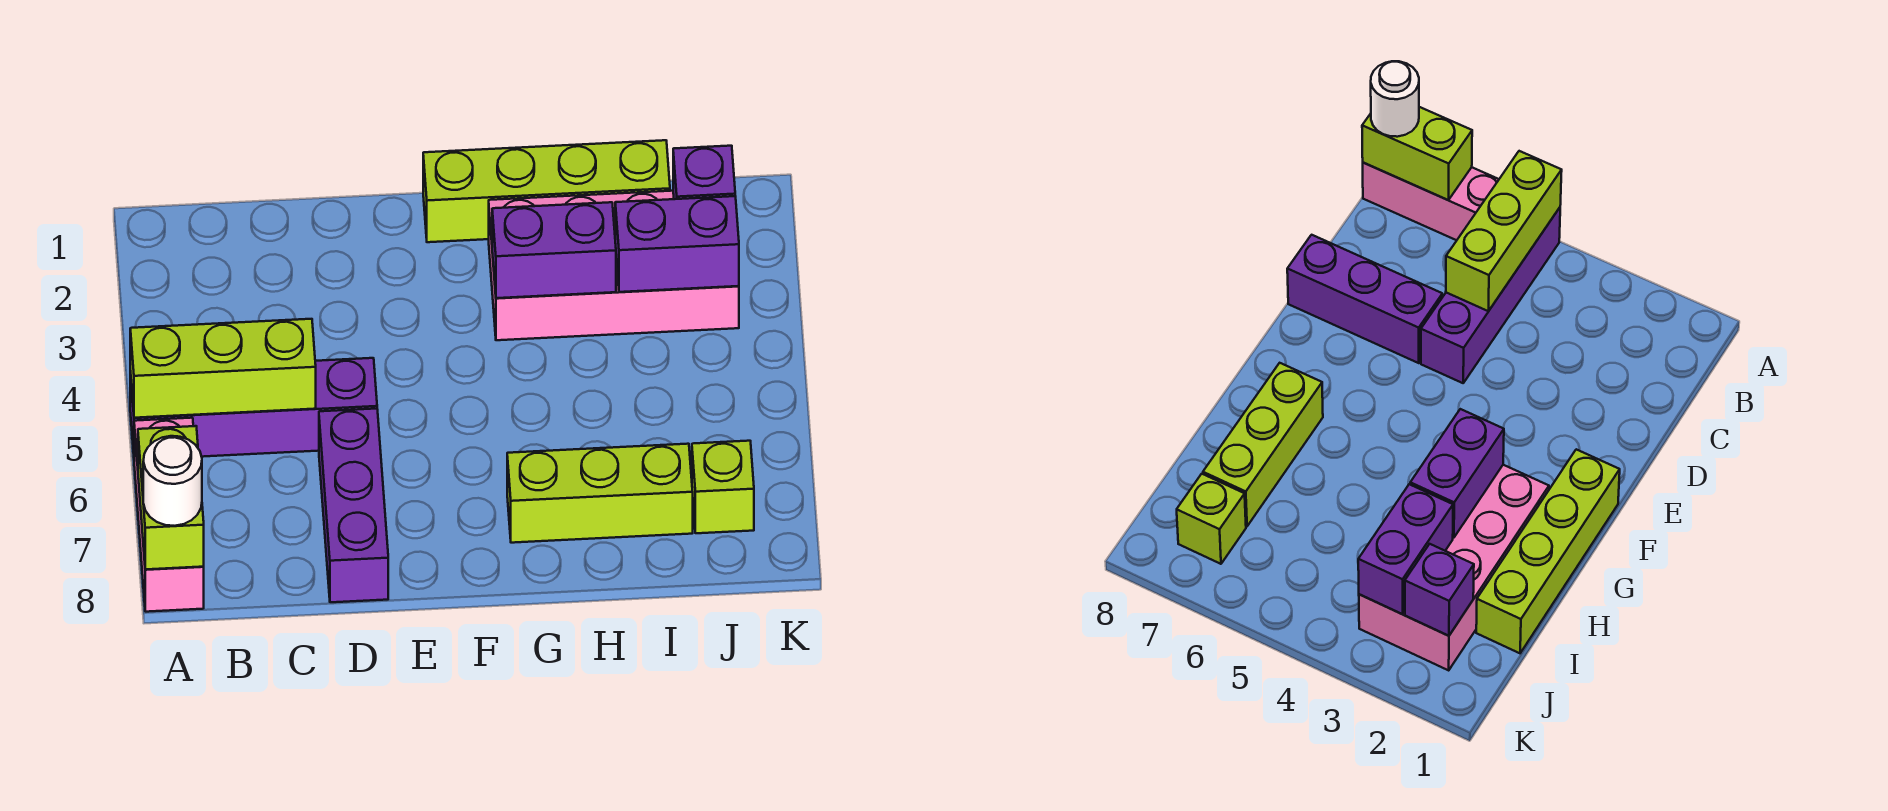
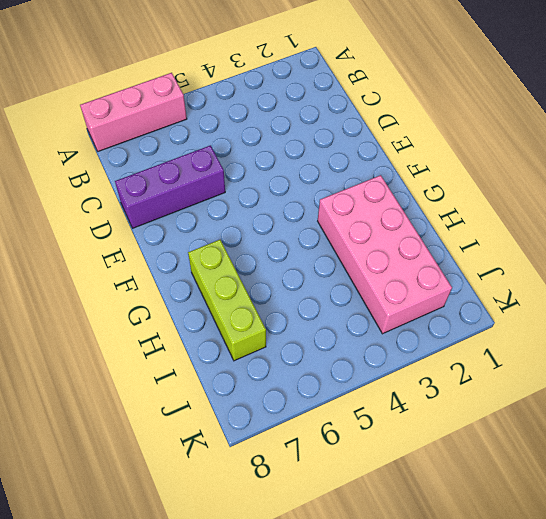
none -> purple 1x4 brick [130,358,377,457]
none -> lime 1x4 brick [423,140,670,242]
none -> lime 1x1 brick [692,441,754,533]

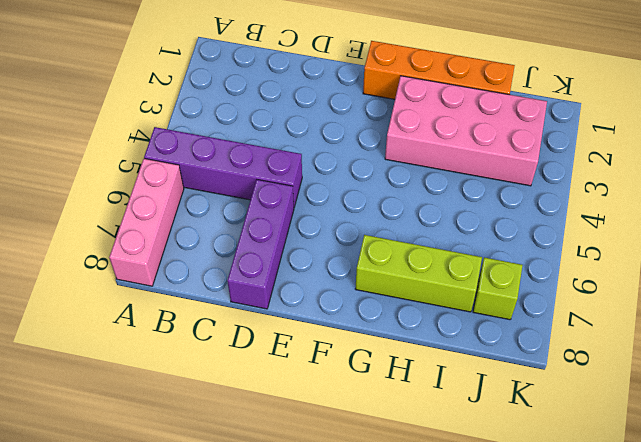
orange 1x4 brick [363,41,515,99] -> lime 1x4 brick [423,140,670,242]
none -> lime 1x3 brick [130,319,316,418]
none -> lime 1x2 brick [138,426,204,569]
none -> purple 1x2 brick [492,202,616,298]

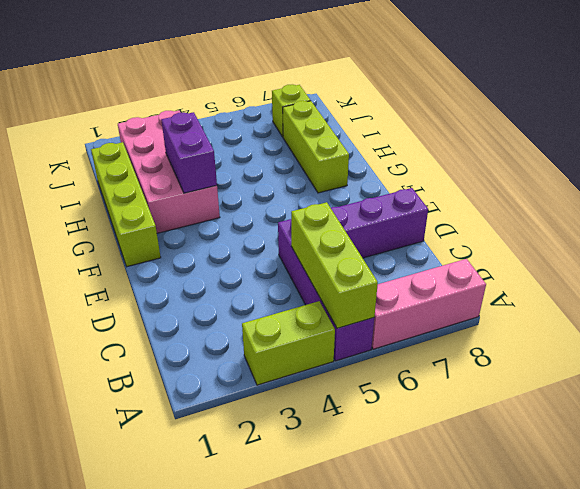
lime 1x2 brick [242,301,335,385] -> lime 1x2 brick moved to [138,426,204,569]
none -> purple 1x2 brick [615,196,739,292]
none -> purple 1x1 brick [673,146,735,199]
none -> white 1x1 round brick [143,436,202,526]

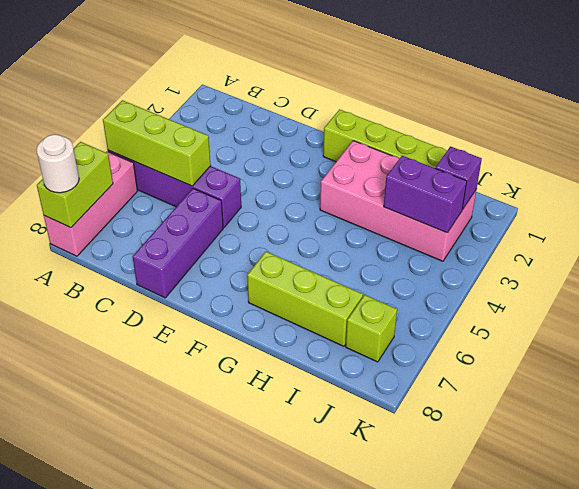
none -> purple 1x2 brick [492,202,616,298]

